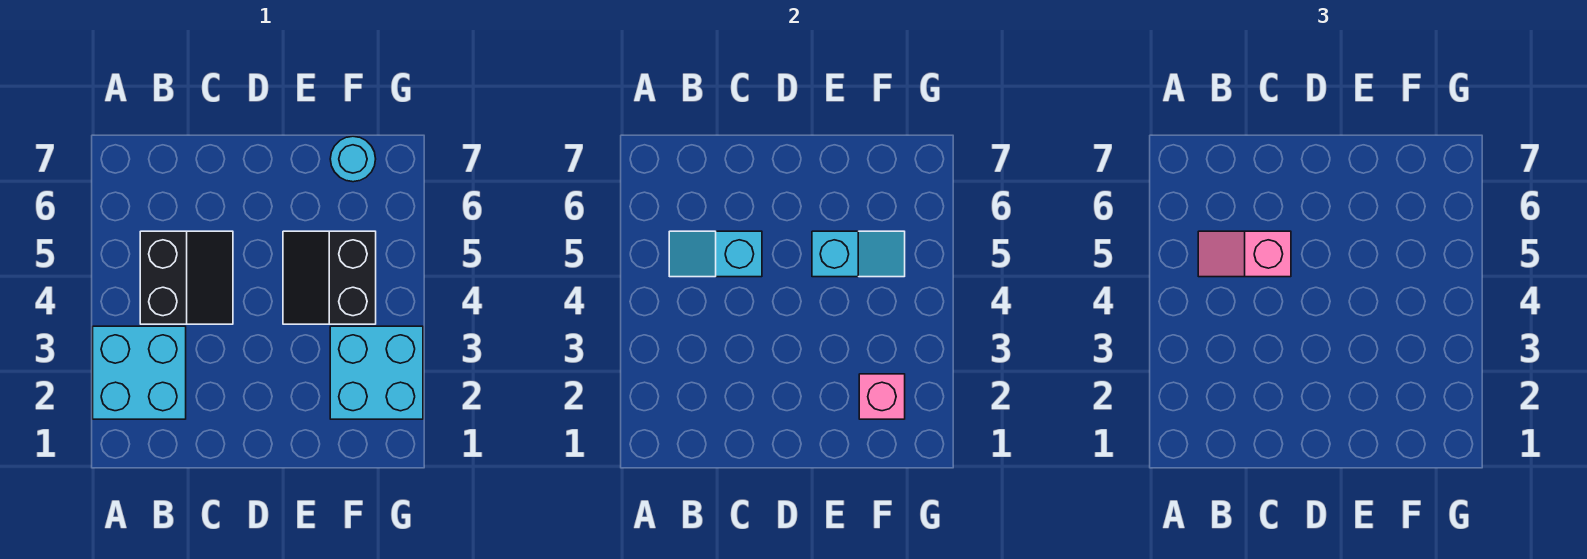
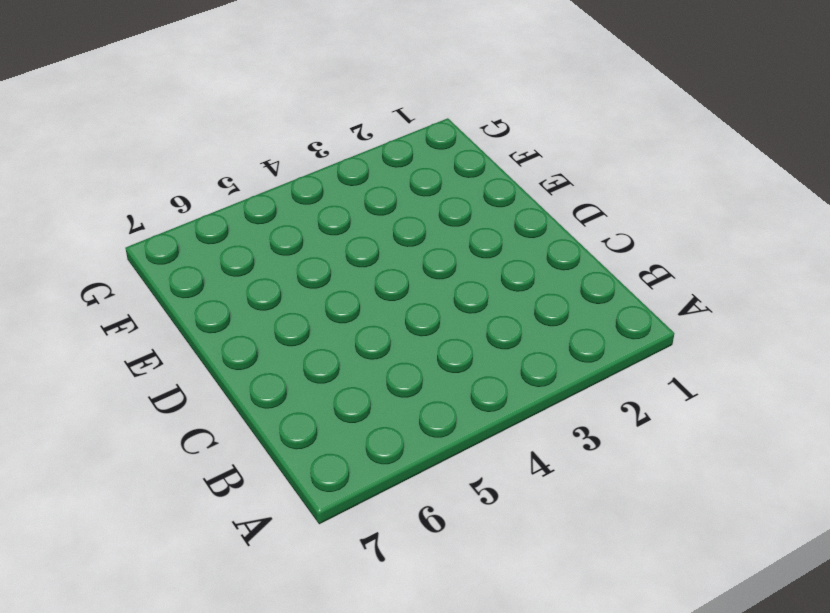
none -> cyan 2x2 brick [93,326,186,419]
none -> black 2x2 slope [140,231,233,324]

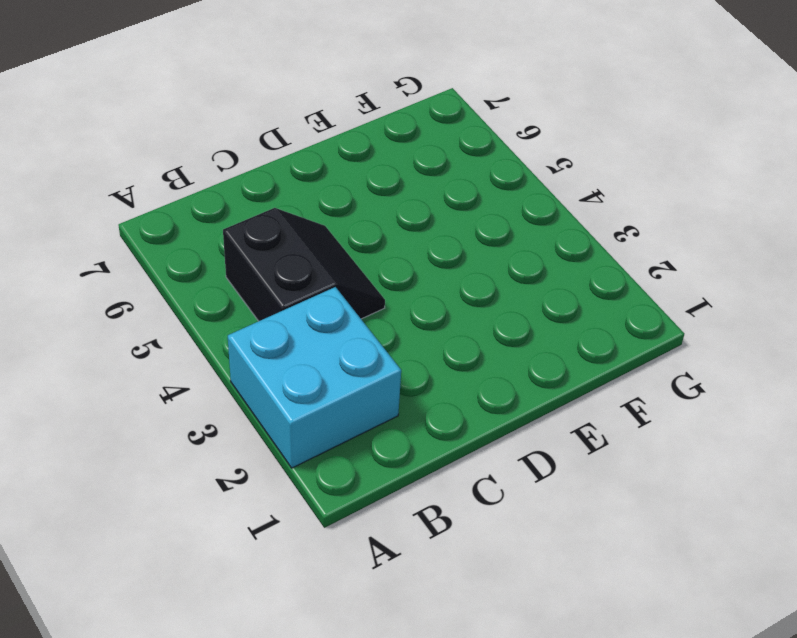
none -> black 2x2 slope [283,231,376,324]
none -> cyan 2x2 brick [330,326,423,419]

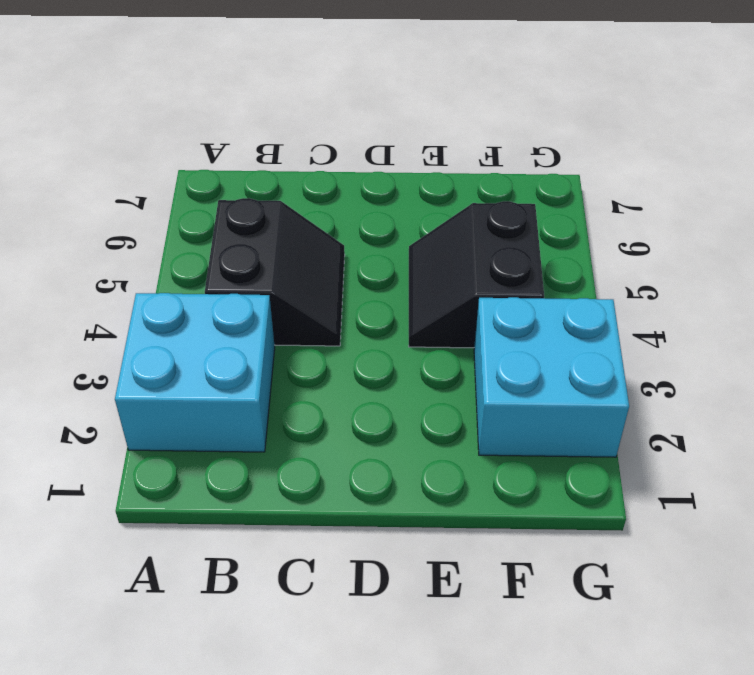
none -> cyan 1x1 round brick [330,136,376,182]
none -> cyan 1x2 slope [669,231,762,277]

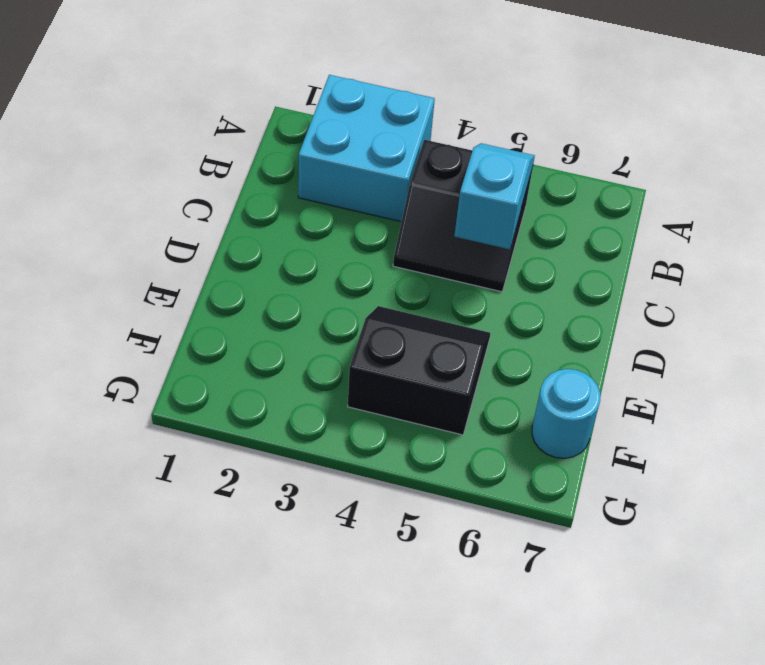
none -> cyan 2x2 brick [330,326,423,419]
none -> cyan 1x2 slope [812,231,905,277]

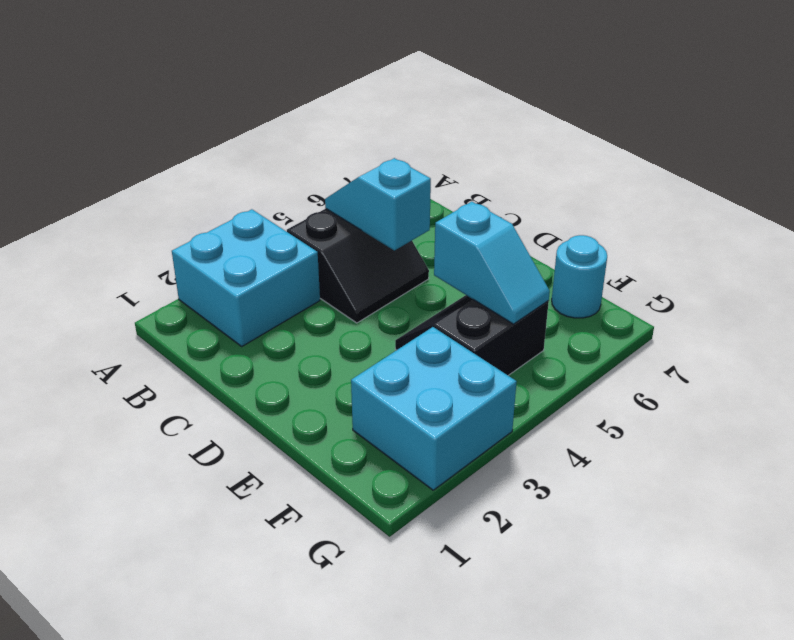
none -> pink 1x1 brick [859,374,905,419]
none -> pink 1x2 slope [1198,231,1291,277]

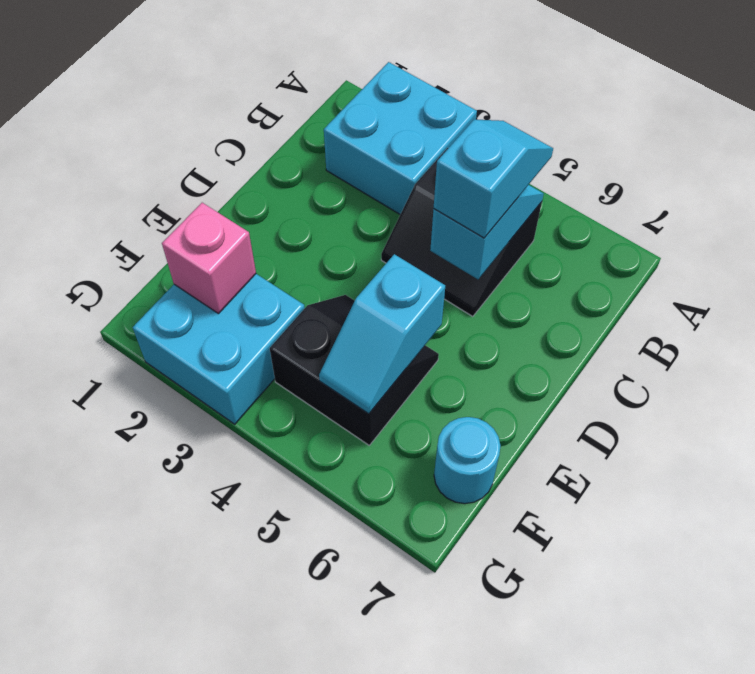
cyan 1x2 slope [434,120,553,238] -> pink 1x2 slope [1198,231,1291,277]

